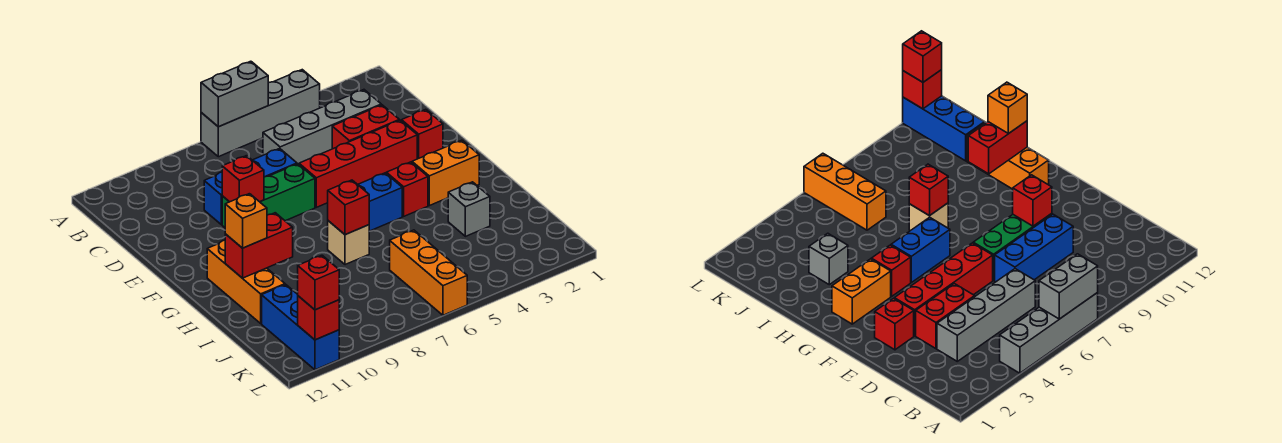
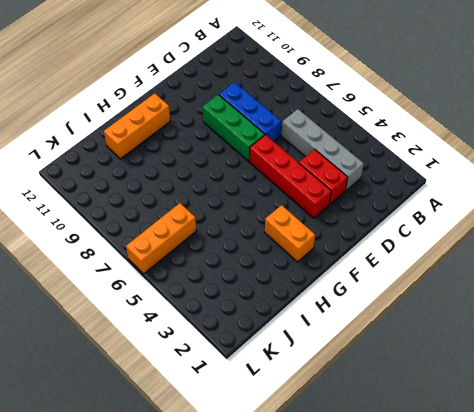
none -> grey 1x4 brick [201,70,320,157]
none -> red 1x1 brick [401,109,443,159]
none -> red 1x1 brick [386,162,428,216]

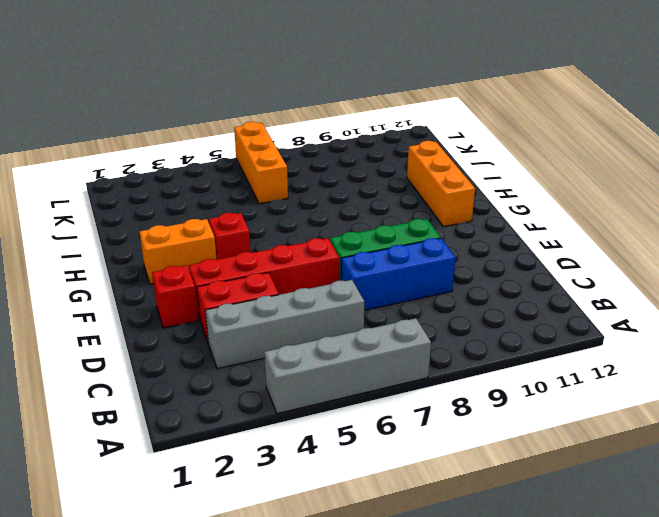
none -> blue 1x2 brick [358,173,402,231]
none -> tan 1x1 brick [328,221,369,265]
none -> grey 1x1 brick [448,182,490,236]

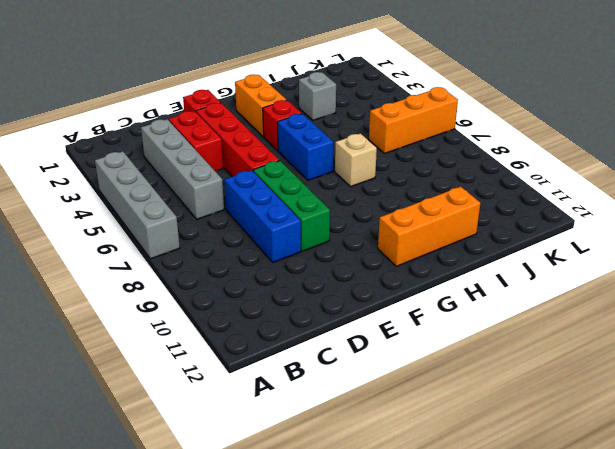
none -> blue 1x3 brick [262,285,339,370]
none -> grey 1x2 brick [201,61,268,127]
none -> red 1x1 brick [222,156,264,202]

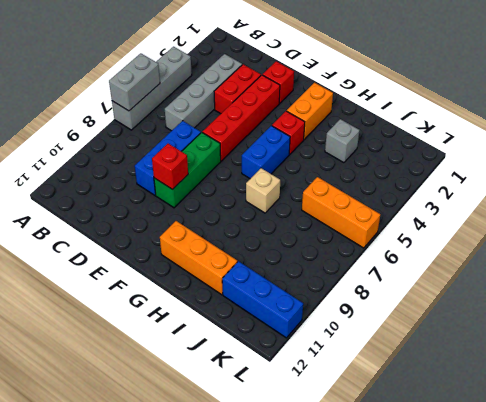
none -> red 1x1 brick [328,180,369,235]
none -> red 1x2 brick [225,213,293,278]
none -> red 1x1 brick [298,296,339,340]

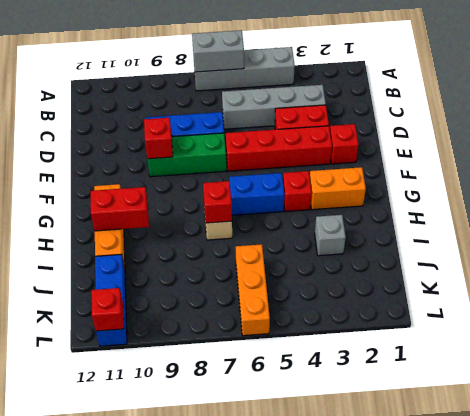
none -> orange 1x1 brick [225,194,267,248]
none -> red 1x1 brick [298,255,339,310]

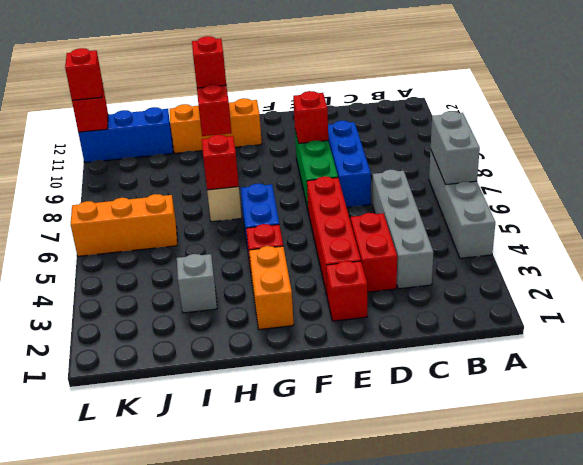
red 1x1 brick [192,36,226,88] -> orange 1x1 brick [225,194,267,248]

